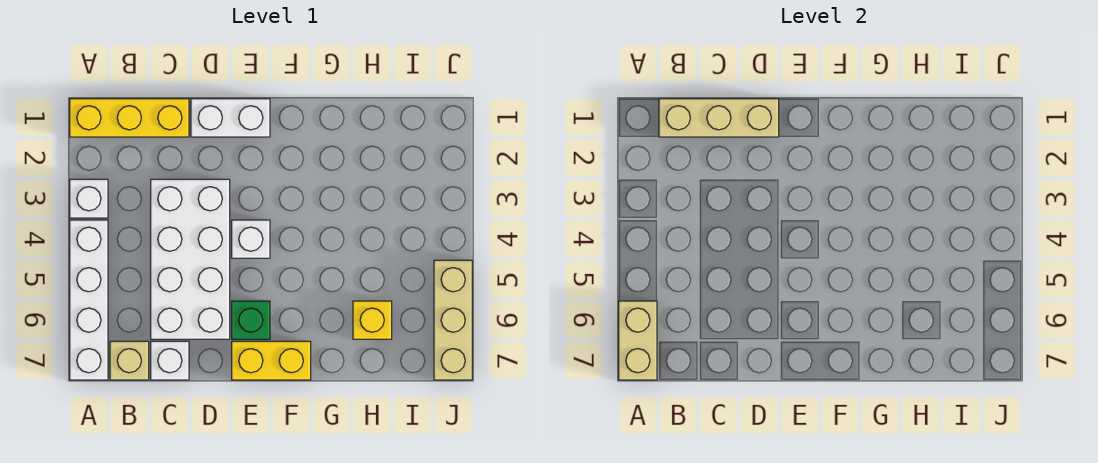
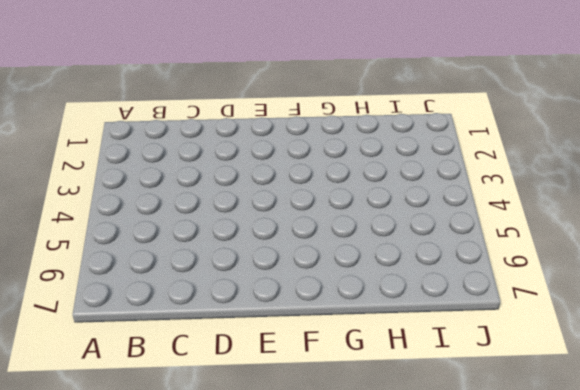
none -> yellow 1x3 brick [70,99,189,137]
none -> white 1x1 brick [70,179,108,218]
none -> white 1x4 brick [70,220,108,380]

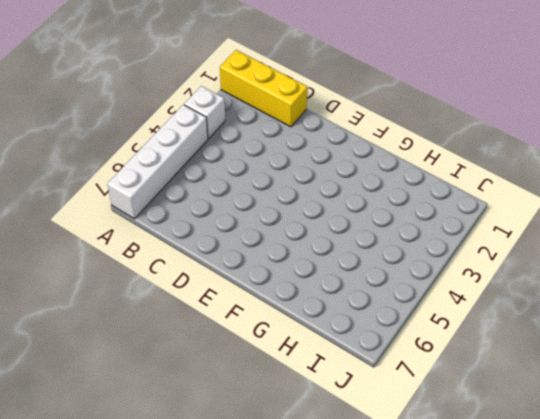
none -> tan 1x1 brick [110,341,149,380]
none -> white 2x4 brick [151,179,230,339]
none -> white 1x1 brick [151,341,189,380]

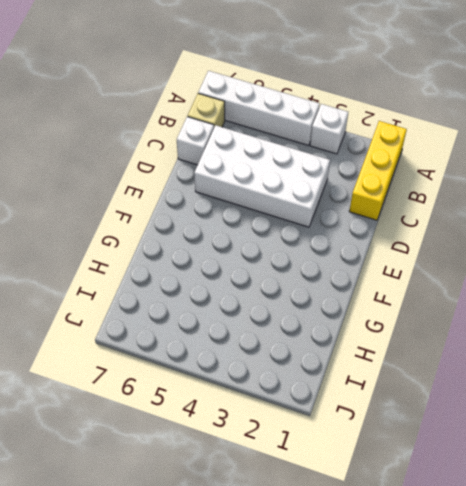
none -> white 1x2 brick [191,99,270,137]
none -> white 1x1 brick [232,220,270,258]
none -> green 1x1 brick [232,301,270,339]

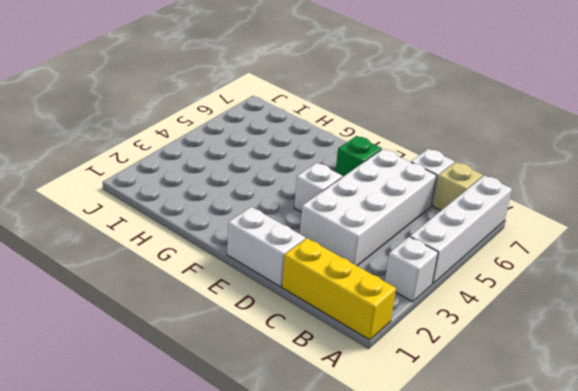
none -> yellow 1x2 brick [232,341,311,380]
none -> yellow 1x1 brick [353,301,392,339]
none -> tan 1x3 brick [434,260,472,380]

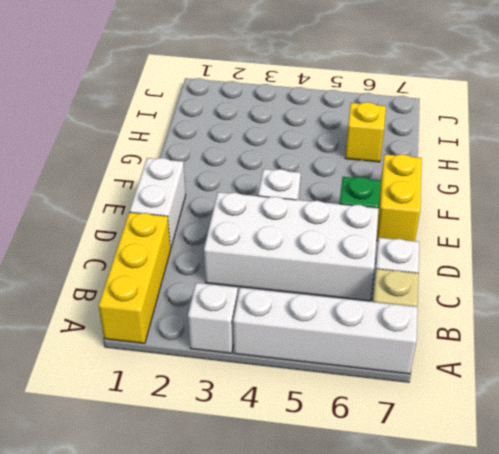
none -> tan 1x3 brick [434,260,472,380]
none -> tan 1x2 brick [619,301,657,380]
none -> tan 1x3 brick [659,99,779,137]

